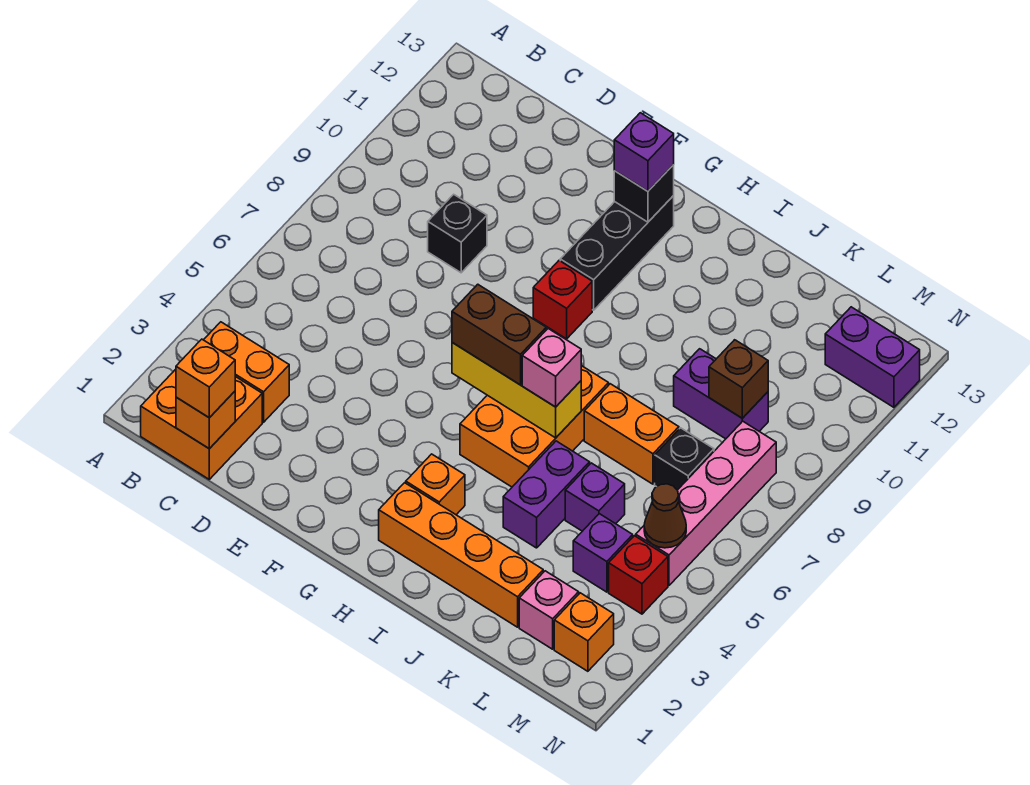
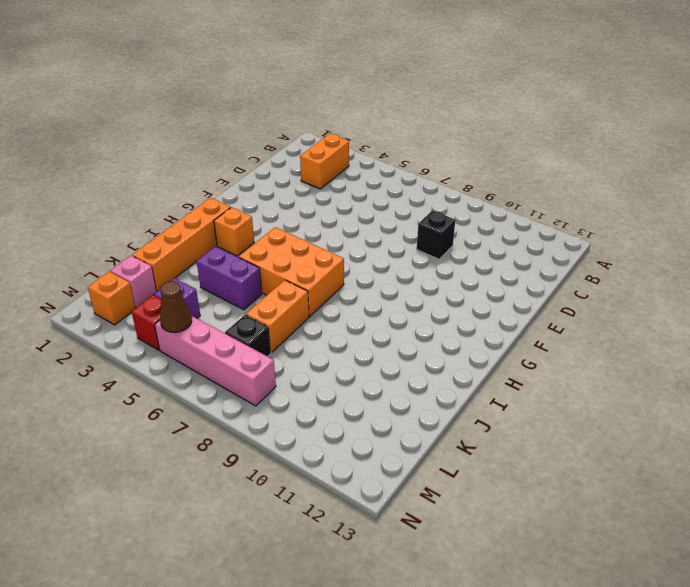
none -> orange 2x2 brick [141,369,262,479]
none -> red 1x1 brick [533,261,592,339]
none -> black 1x3 brick [560,196,674,310]

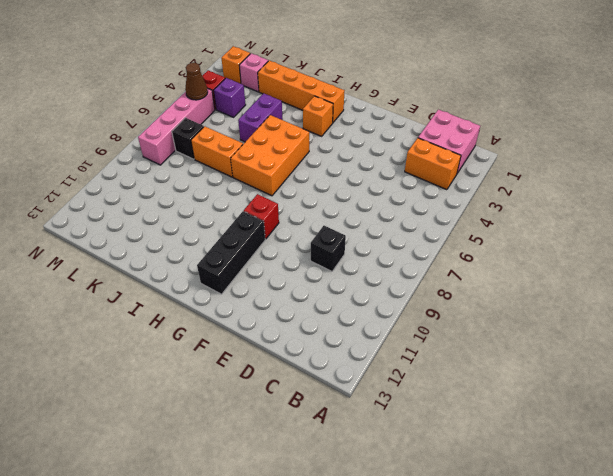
pink 2x2 brick [418,110,480,173] -> orange 2x2 brick [141,369,262,479]
none -> purple 1x1 brick [565,463,625,531]
none -> purple 1x2 brick [674,349,768,439]
none -> purple 1x2 brick [825,307,920,407]

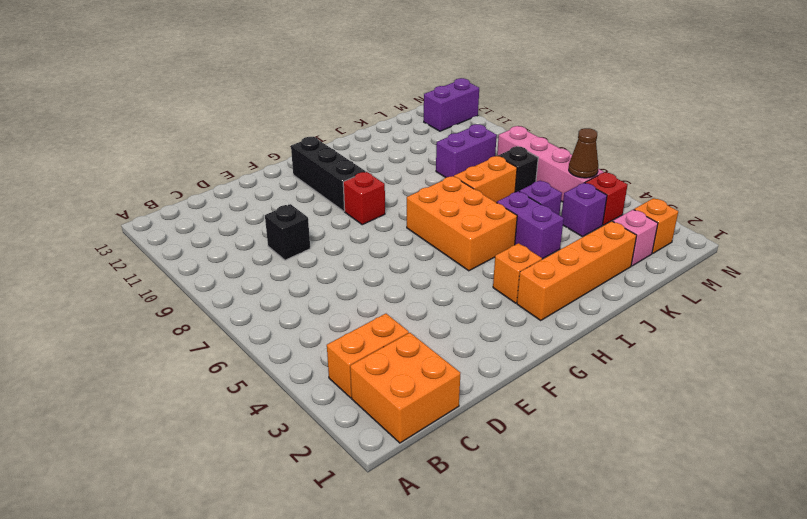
none -> orange 1x1 brick [176,391,235,449]
none -> yellow 1x3 brick [452,343,581,438]
none -> black 1x1 brick [614,165,674,222]

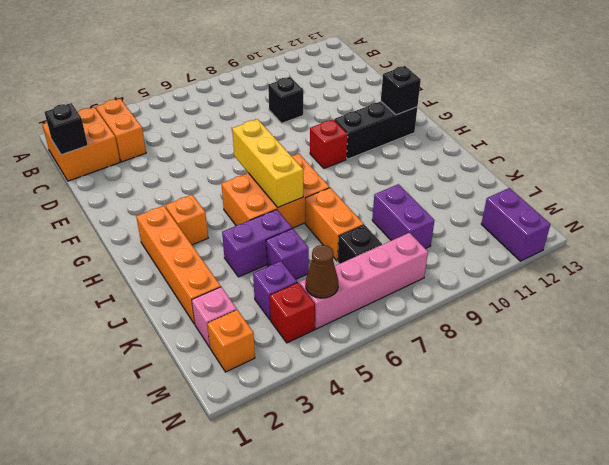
black 1x1 brick [45,103,88,155] -> orange 1x1 brick [176,391,235,449]
none -> brown 1x1 brick [709,340,768,418]
none -> orange 1x1 brick [176,339,235,418]
none -> brown 1x2 brick [452,284,546,385]

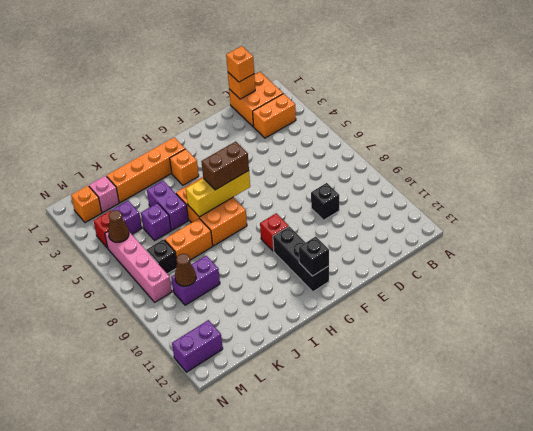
brown 1x1 cone [175,254,196,286] -> brown 1x1 brick [709,340,768,418]
none -> purple 1x1 brick [614,113,674,191]
none -> pink 1x1 brick [522,329,581,407]

